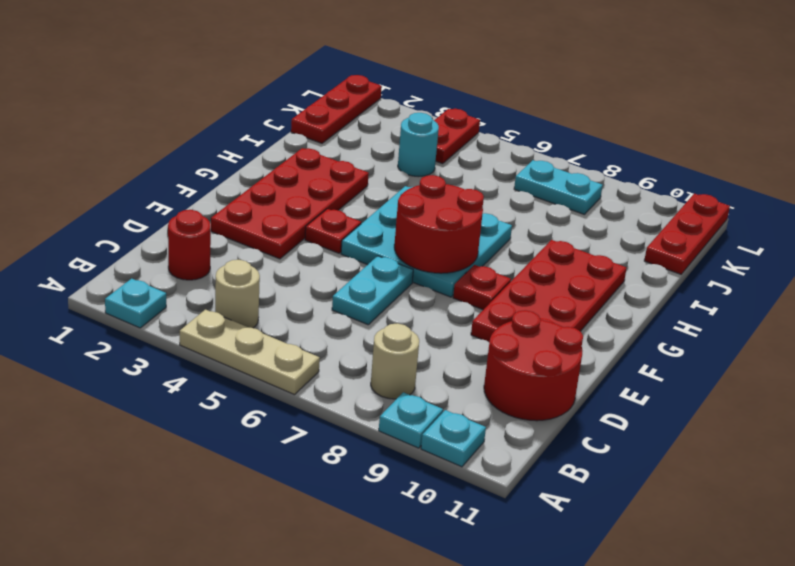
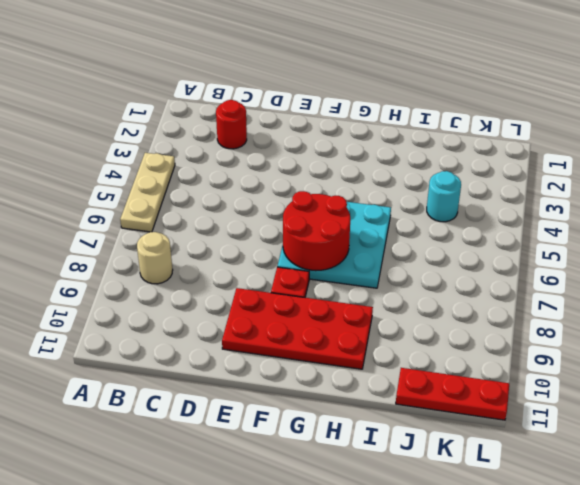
none -> cyan 1x1 plate [105,279,166,328]
none -> cyan 1x1 plate [379,392,443,448]
none -> cyan 1x1 plate [421,410,486,467]

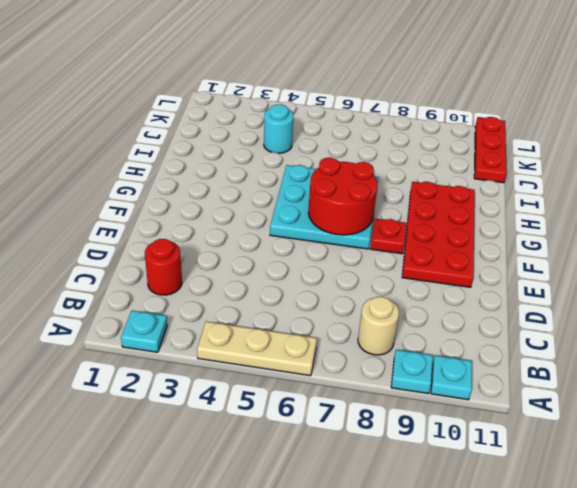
none -> tan 1x1 round brick [215,260,260,328]
none -> red 2x2 round brick [484,310,583,421]
none -> cyan 1x2 plate [332,256,413,325]

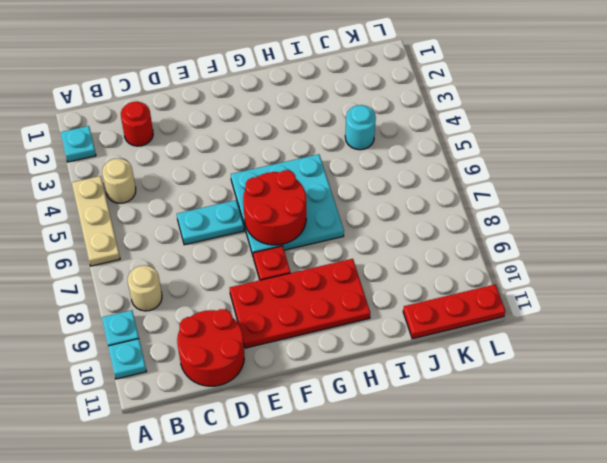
none -> red 2x4 plate [211,148,369,259]
none -> red 1x1 plate [305,209,361,253]
none -> red 1x3 plate [291,75,382,143]

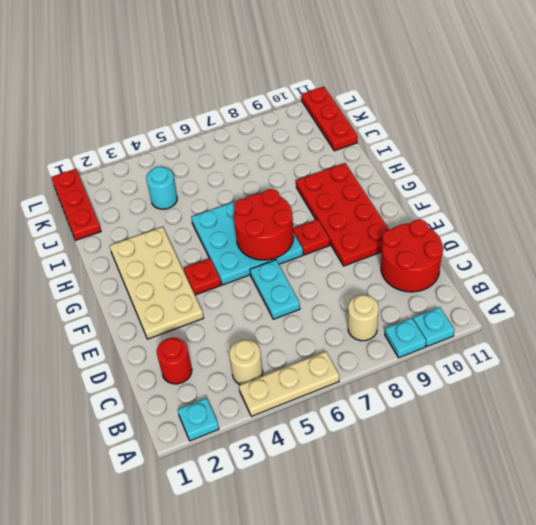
tan 2x4 plate [110,227,204,339] -> red 2x4 plate [211,148,369,259]
none -> red 1x2 plate [434,109,480,164]
none -> cyan 1x2 plate [514,160,603,214]

